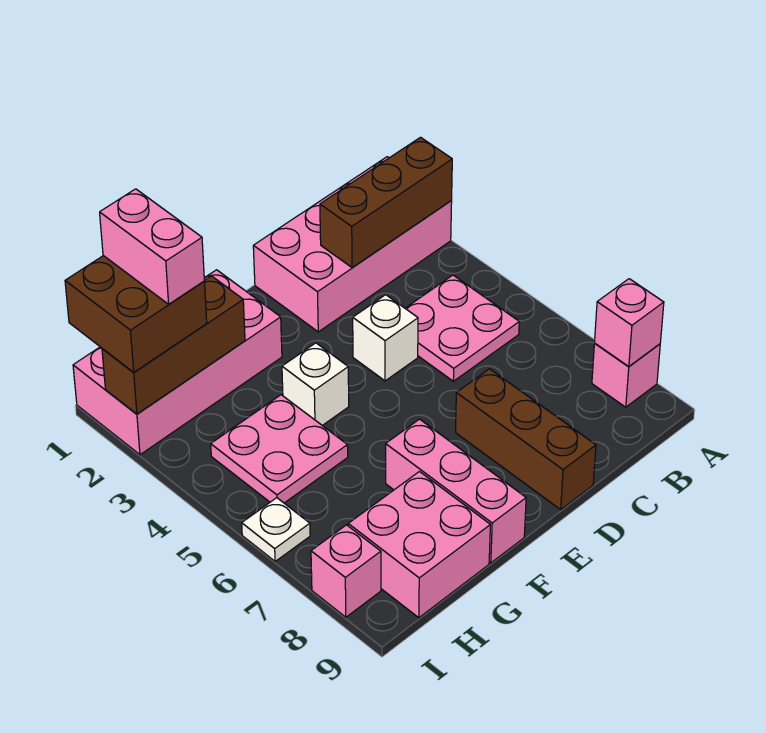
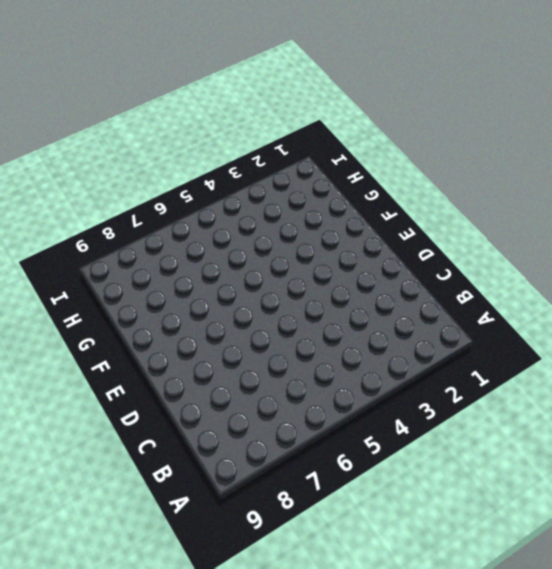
none -> pink 2x4 brick [253,157,452,332]
none -> pink 1x1 brick [592,344,660,407]
none -> pink 2x2 plate [405,275,519,381]

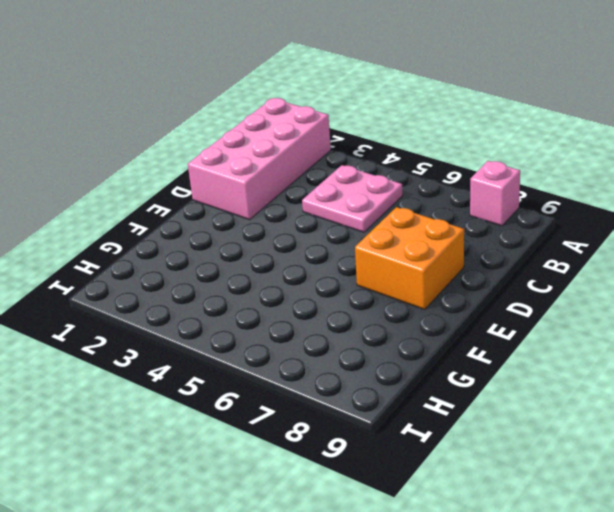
orange 2x2 brick [355,207,464,309] -> brown 1x3 brick [456,369,596,509]
none -> white 1x1 brick [353,295,418,381]
none -> pink 2x4 brick [73,270,282,455]
none -> white 1x1 brick [282,343,349,425]

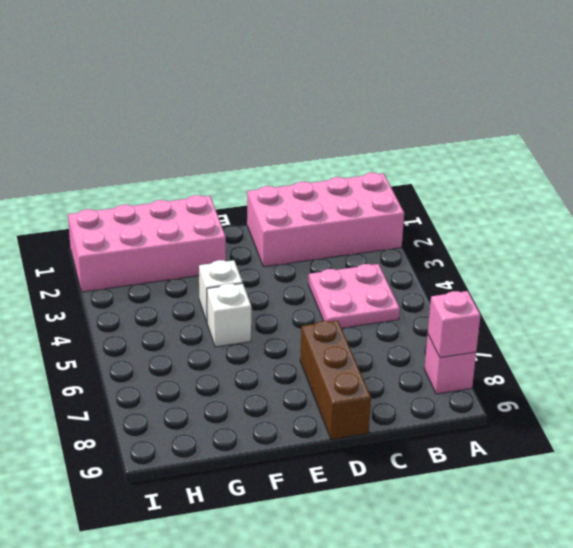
white 1x1 brick [207,283,251,347] -> white 1x1 brick moved to [353,295,418,381]
none -> pink 1x3 brick [386,419,526,563]
none -> pink 2x2 plate [211,395,348,503]
none -> pink 2x2 brick [348,472,490,618]

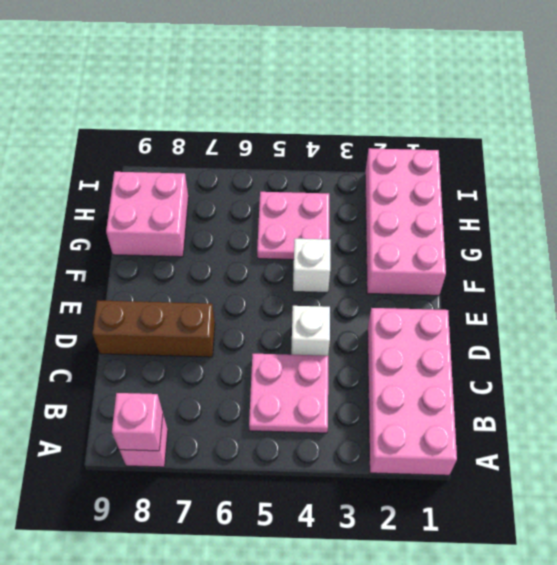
none -> pink 1x3 brick [386,419,526,563]
none -> white 1x1 plate [242,498,310,561]
none -> pink 1x1 brick [311,525,381,617]

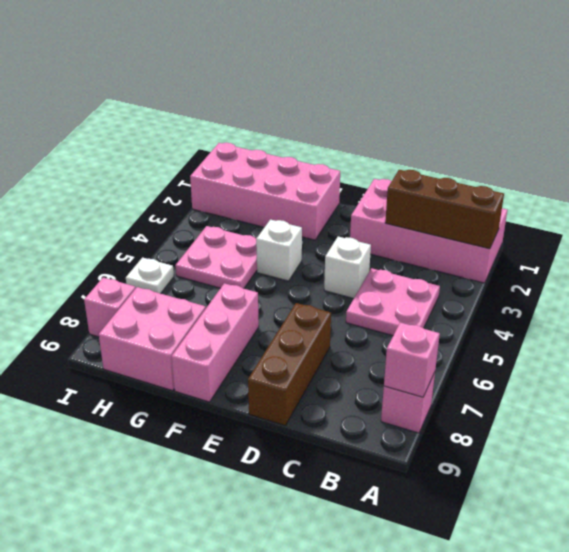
none -> brown 1x3 brick [102,276,245,414]
none -> brown 2x2 brick [65,256,207,372]
none -> pink 1x2 brick [100,189,204,304]

